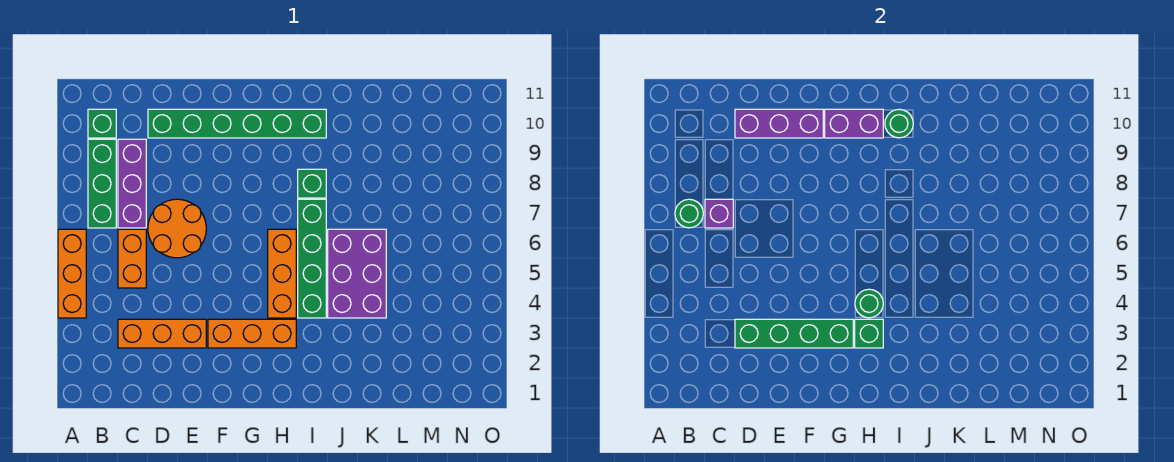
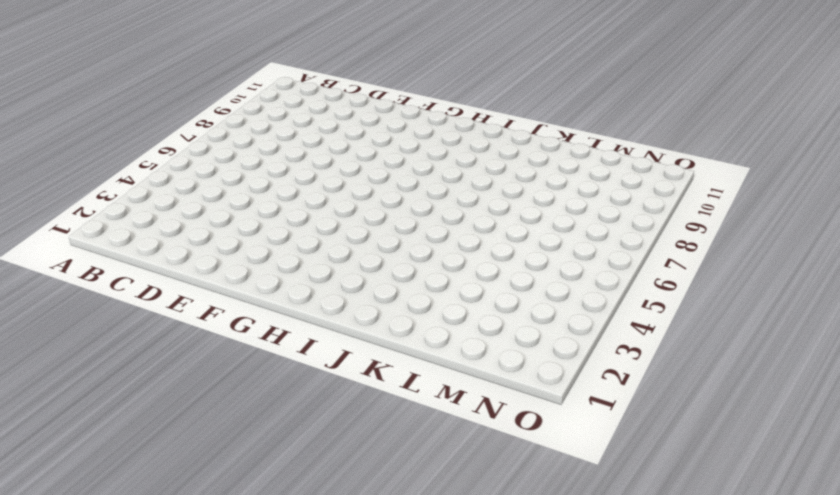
none -> orange 1x3 brick [58,229,86,318]
none -> green 1x3 brick [88,139,116,228]
none -> green 1x1 brick [88,109,116,138]

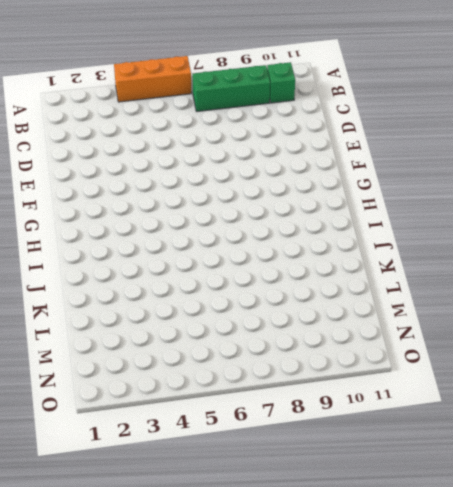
none -> orange 1x3 brick [118,319,206,348]
none -> orange 1x2 brick [118,229,146,288]
none -> purple 1x3 brick [118,139,146,228]

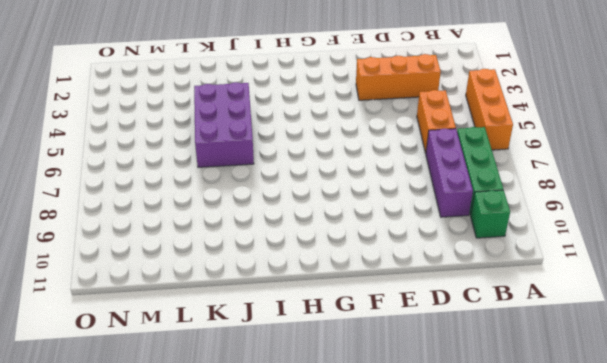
none -> orange 2x2 round brick [148,199,206,258]
none -> green 1x6 brick [148,109,326,138]
none -> orange 1x3 brick [208,319,296,348]

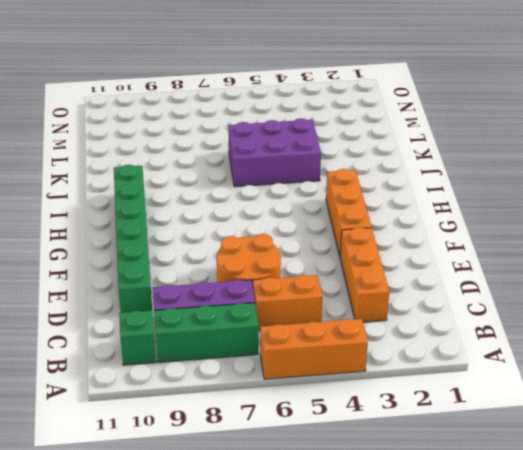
none -> orange 1x3 brick [268,229,296,318]
none -> green 1x4 brick [298,199,326,318]
none -> green 1x1 brick [298,169,326,198]

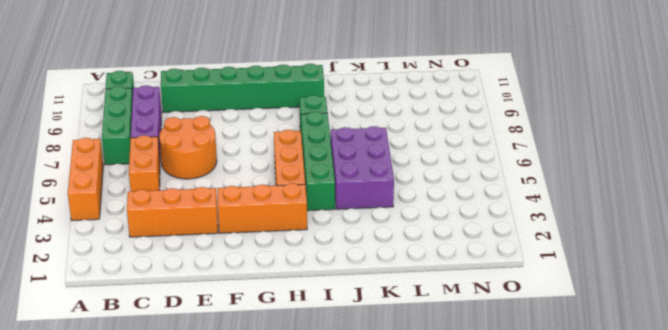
none -> green 1x1 round brick [675,199,703,228]
none -> purple 1x1 brick [705,199,733,228]
none -> green 1x4 brick [735,319,853,348]

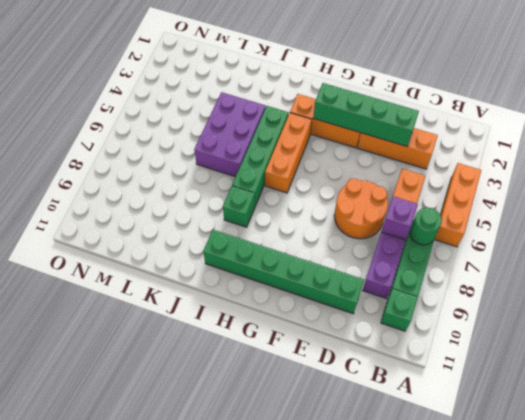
none -> purple 1x3 brick [735,109,823,138]
none -> purple 1x2 brick [825,109,883,138]
none -> green 1x1 brick [855,319,883,348]

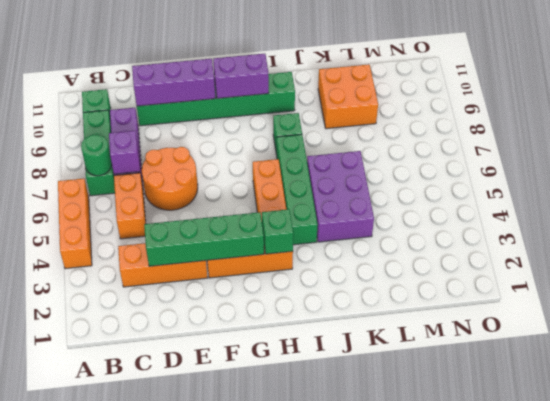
orange 2x2 brick [318,64,378,129] -> none
none -> green 1x1 round brick [855,289,883,318]
none -> green 1x1 round brick [885,109,913,138]

